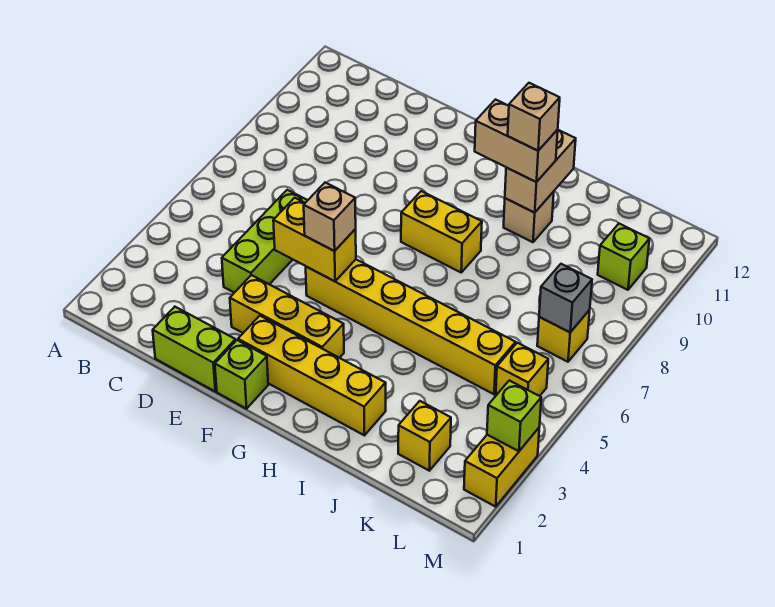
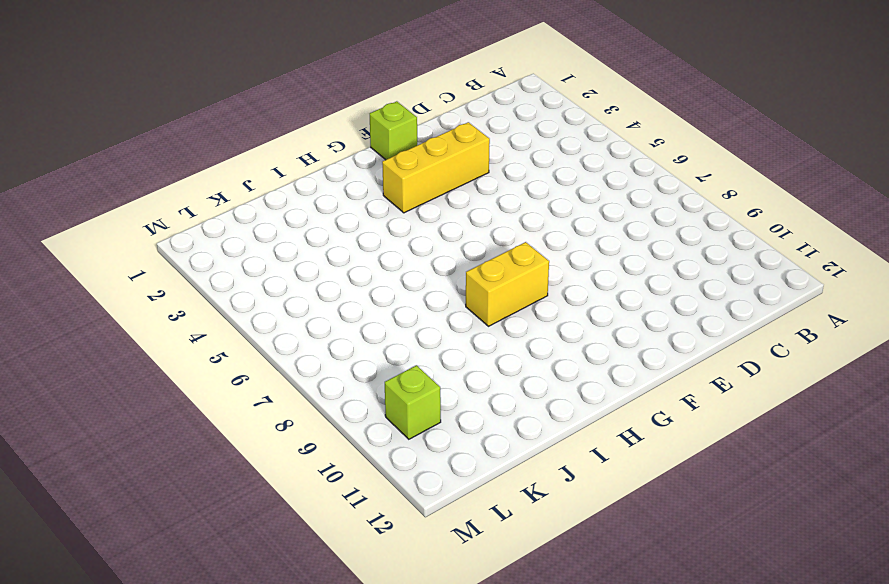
none -> lime 1x2 brick [153,307,235,391]
none -> lime 1x3 brick [222,190,308,293]
none -> yellow 1x4 brick [238,316,386,435]

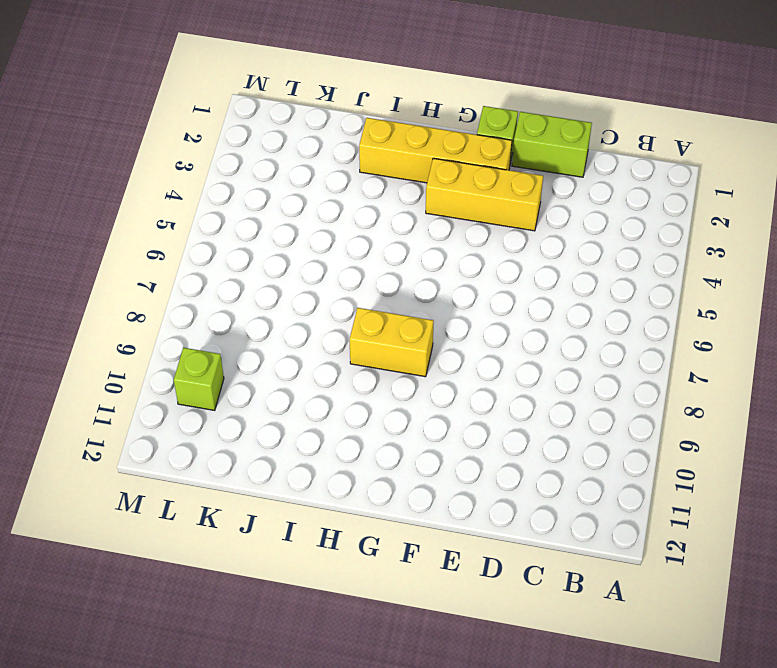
none -> lime 1x3 brick [222,190,308,293]
none -> yellow 1x6 brick [306,260,516,394]
none -> tan 1x1 brick [504,192,554,242]

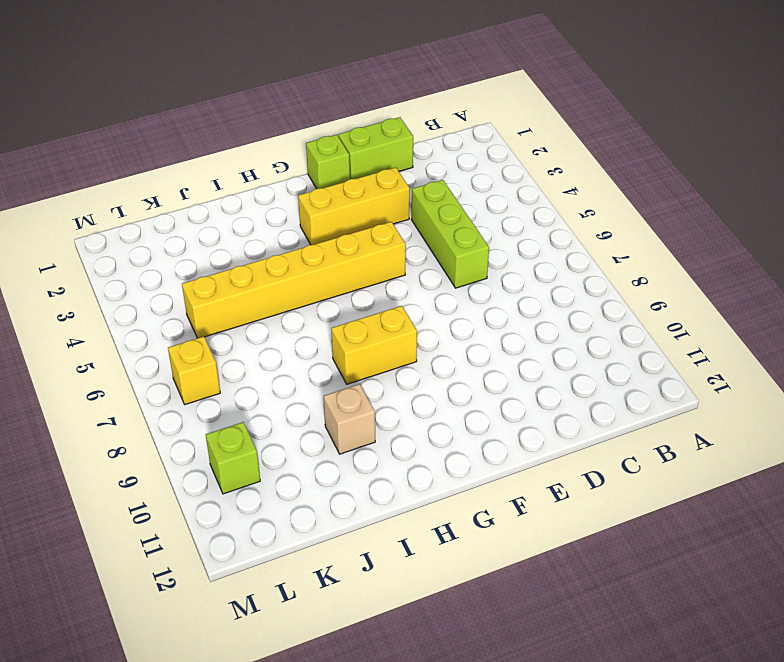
none -> yellow 1x4 brick [238,316,386,435]
none -> yellow 1x1 brick [398,401,451,471]
none -> yellow 1x1 brick [496,343,548,396]

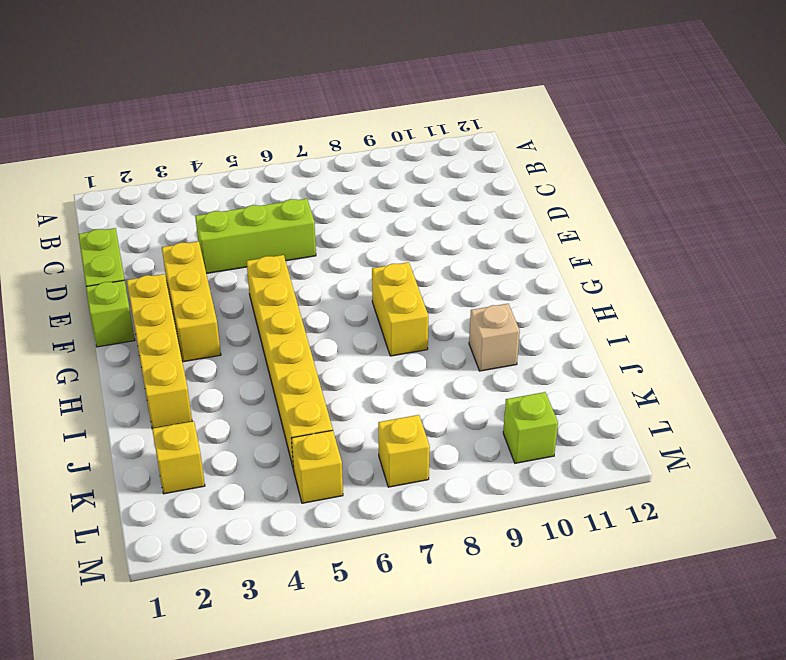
none -> yellow 1x2 brick [464,428,539,507]
none -> yellow 1x2 brick [273,198,356,281]
none -> tan 1x2 brick [505,130,576,213]

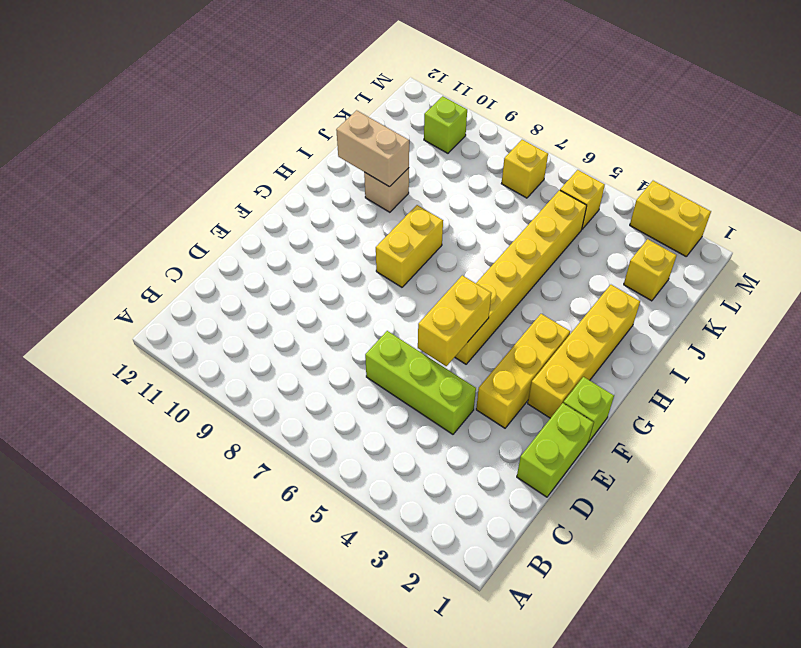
none -> grey 1x1 brick [539,264,592,332]
none -> lime 1x1 brick [487,380,541,451]
none -> tan 1x1 brick [304,183,356,251]

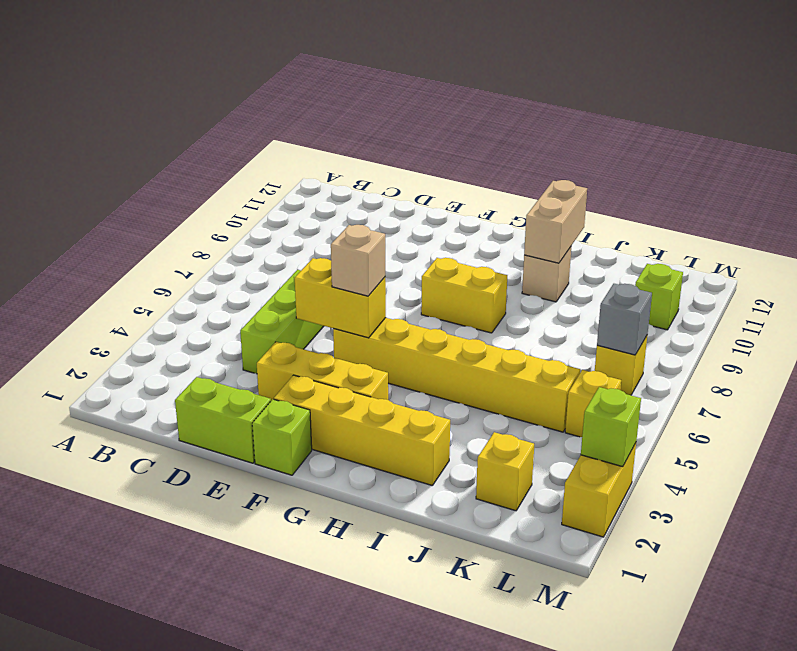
none -> tan 1x2 brick [475,100,558,182]
none -> tan 1x1 brick [508,83,560,151]

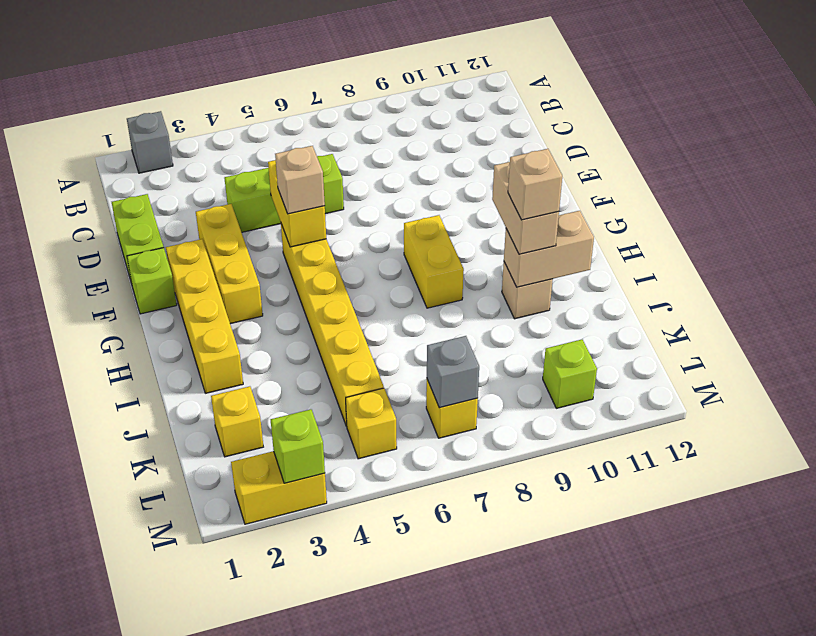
grey 1x1 brick [127,111,173,173] -> none

